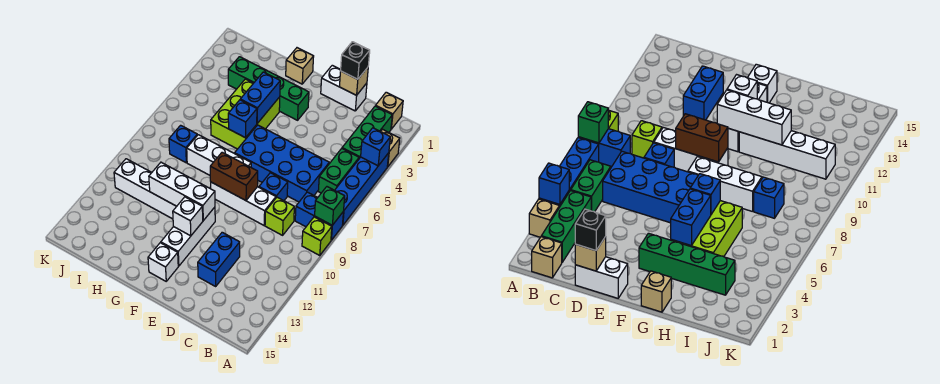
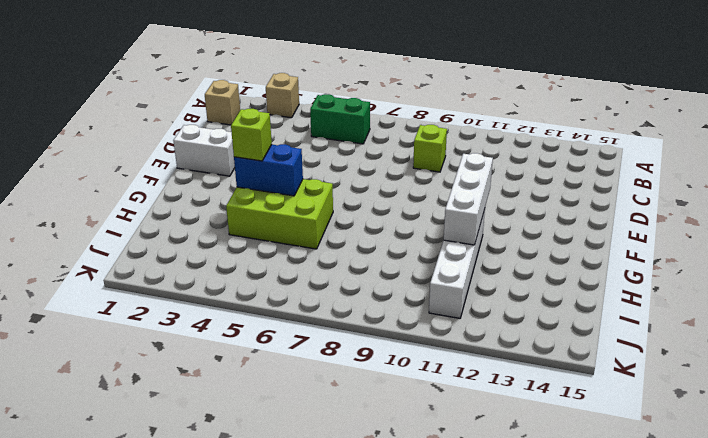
white 1x2 brick [173,125,235,176] -> white 1x2 brick turned to [321,65,367,111]
lime 1x1 brick [231,109,272,161] -> lime 1x1 brick moved to [302,217,332,255]
none -> blue 1x4 brick [335,153,389,225]
none -> blue 1x2 brick [295,192,343,240]
none -> green 1x3 brick [342,106,392,158]
none -> blue 2x4 brick [235,125,329,202]

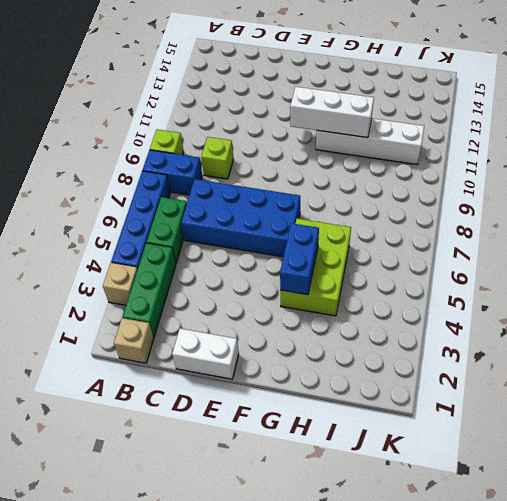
none -> blue 1x1 brick [259,173,288,201]
none -> white 1x3 brick [211,182,276,225]
none -> blue 1x2 brick [198,232,240,286]
none -> green 1x4 brick [228,57,309,120]

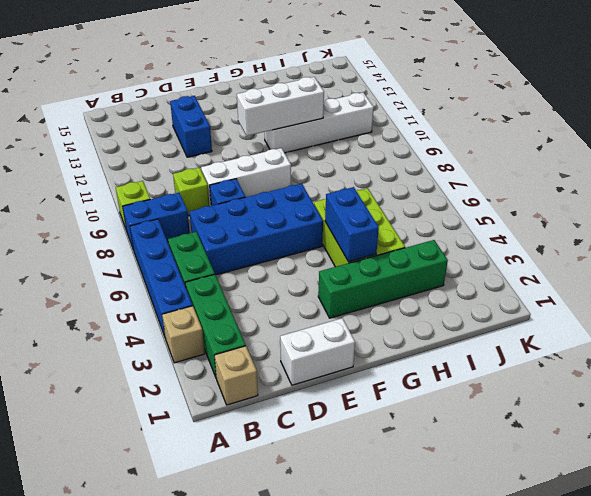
none -> white 1x3 brick [187,135,251,175]
none -> white 1x3 brick [161,207,215,266]
none -> white 1x1 brick [148,243,178,281]
none -> tan 1x1 brick [286,48,314,84]

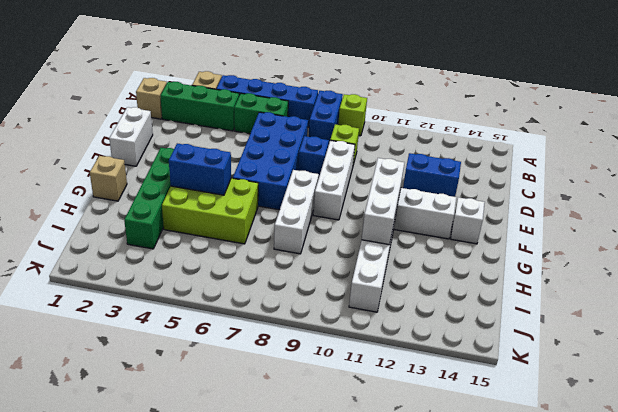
none -> blue 1x1 brick [169,125,197,163]
none -> blue 1x1 brick [361,128,390,166]
none -> green 1x1 brick [315,187,345,225]
none -> tan 1x1 brick [339,68,368,95]

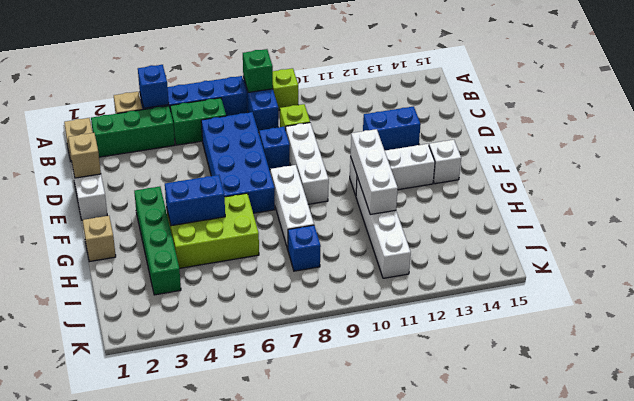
none -> brown 1x2 brick [210,152,258,201]
none -> white 1x1 brick [173,197,203,236]
none -> blue 1x1 brick [228,100,257,138]
none -> black 1x1 brick [341,42,370,79]

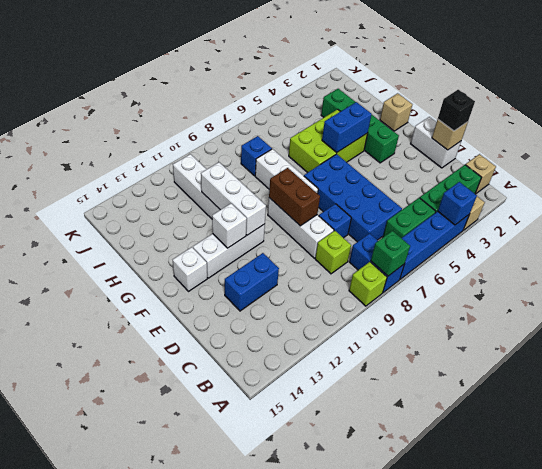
none -> blue 1x1 brick [228,100,257,138]

